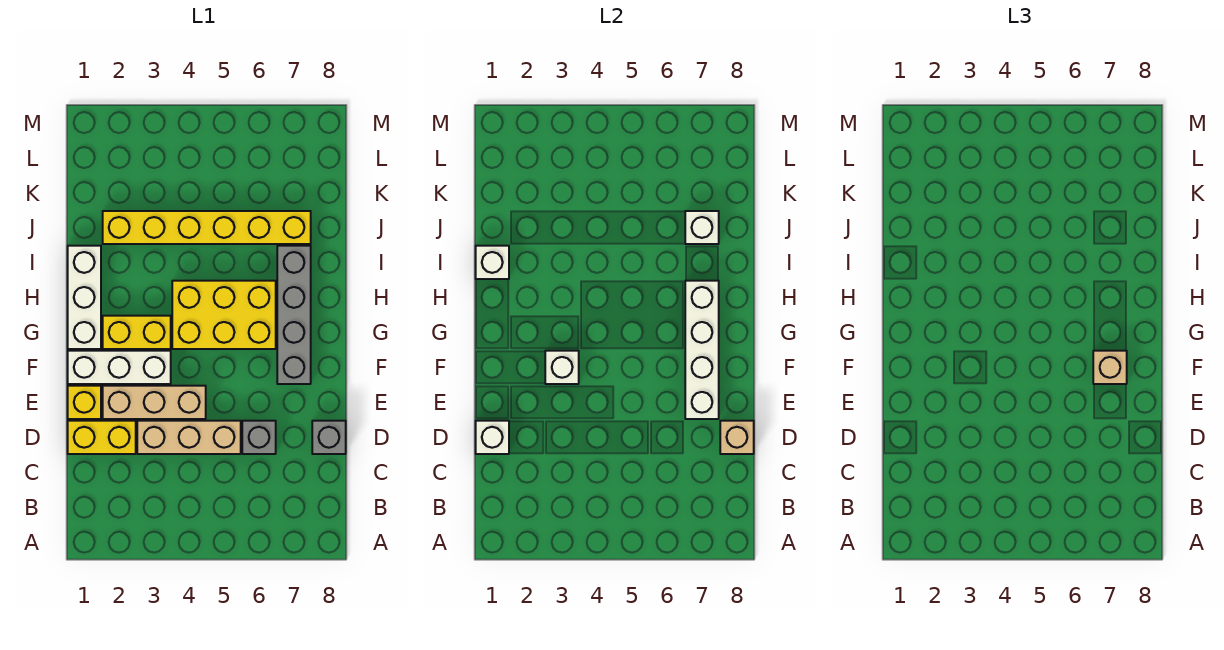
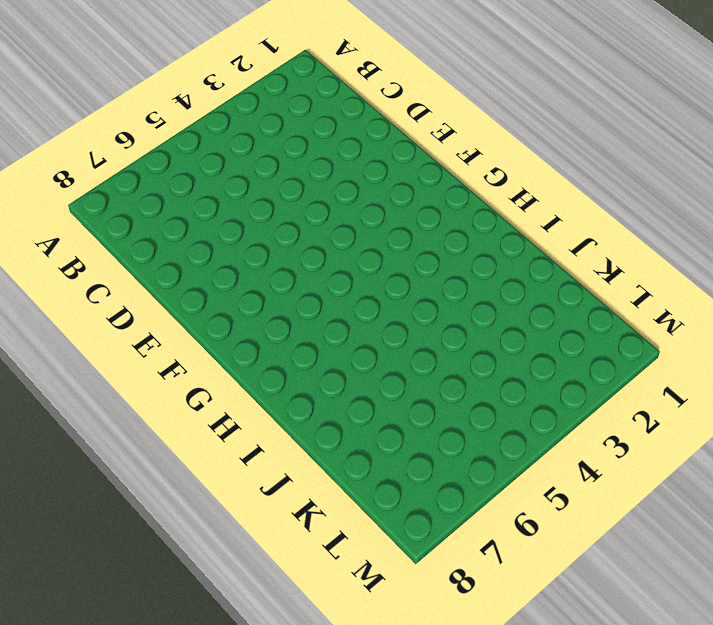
none -> yellow 1x2 brick [68,421,136,454]
none -> tan 1x3 brick [137,421,241,454]
none -> grey 1x1 brick [242,421,276,454]

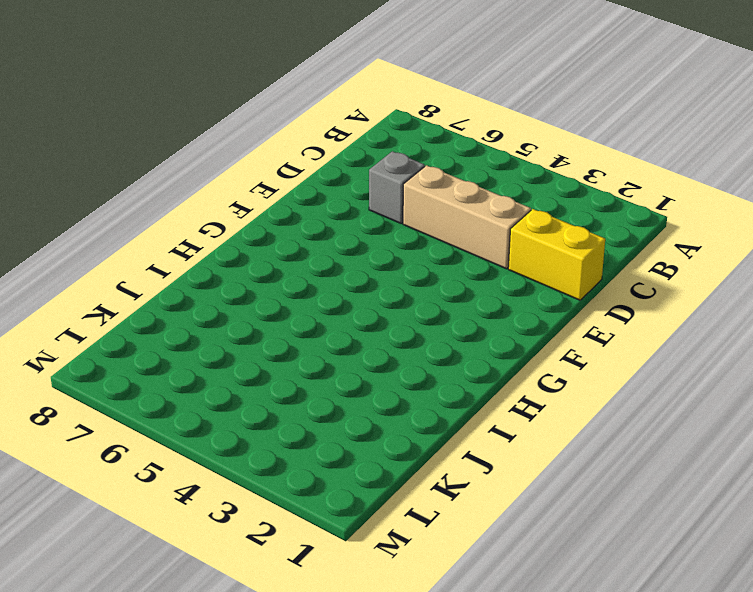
none -> grey 1x1 brick [312,421,346,454]
none -> yellow 1x1 brick [68,386,101,419]
none -> tan 1x3 brick [103,386,206,419]

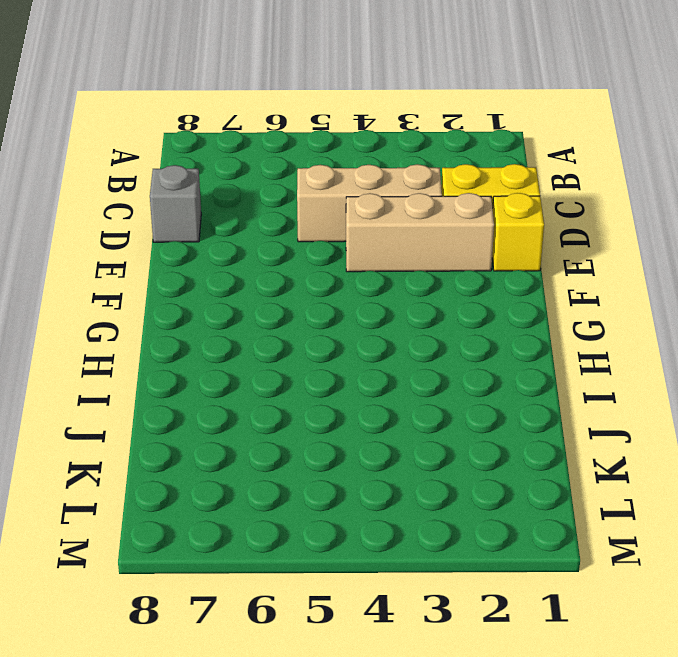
none -> grey 1x1 brick [242,421,276,454]
none -> white 1x3 brick [68,351,171,384]
none -> grey 1x4 brick [277,246,311,384]

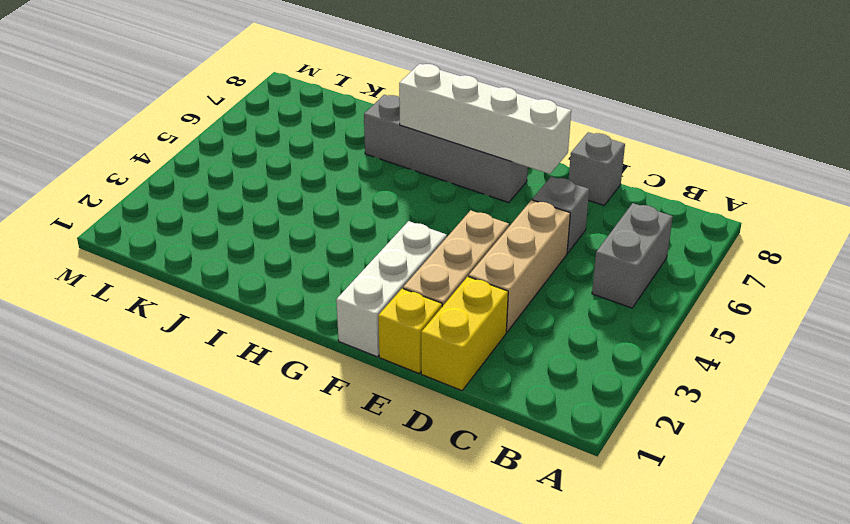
grey 1x2 brick [592,203,673,308] -> none
none -> white 1x3 brick [68,246,101,349]
none -> yellow 1x2 brick [103,316,171,349]
none -> yellow 2x3 brick [172,281,276,349]

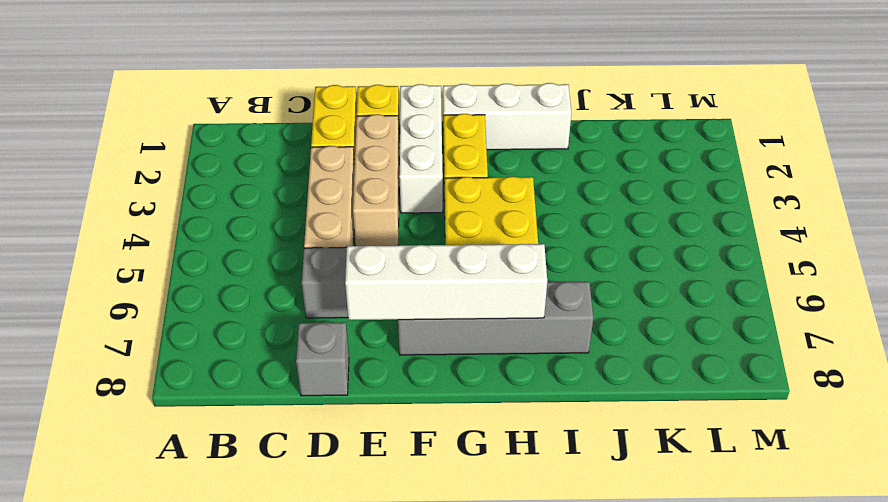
none -> yellow 1x6 brick [103,211,311,244]
none -> white 1x1 brick [476,421,509,454]
none -> tan 1x1 brick [720,421,754,454]

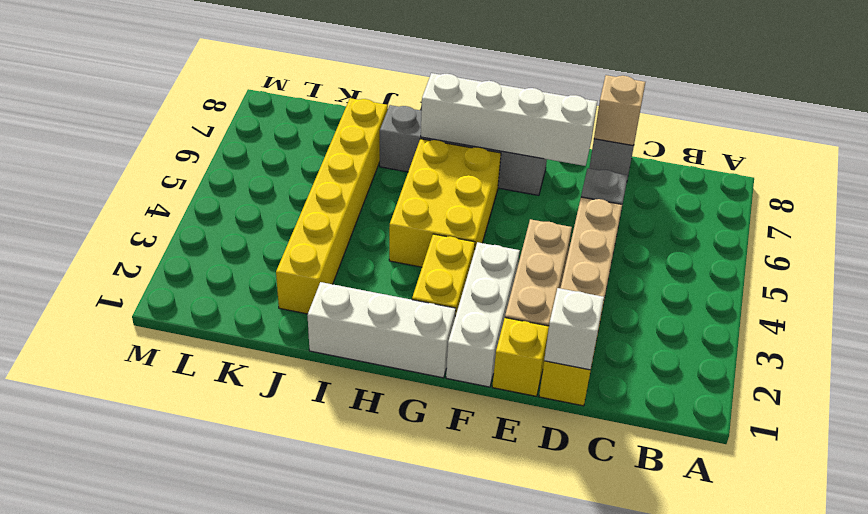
none -> white 1x1 brick [545,351,579,384]
none -> white 1x1 brick [476,246,509,279]
none -> white 1x1 brick [685,211,719,244]

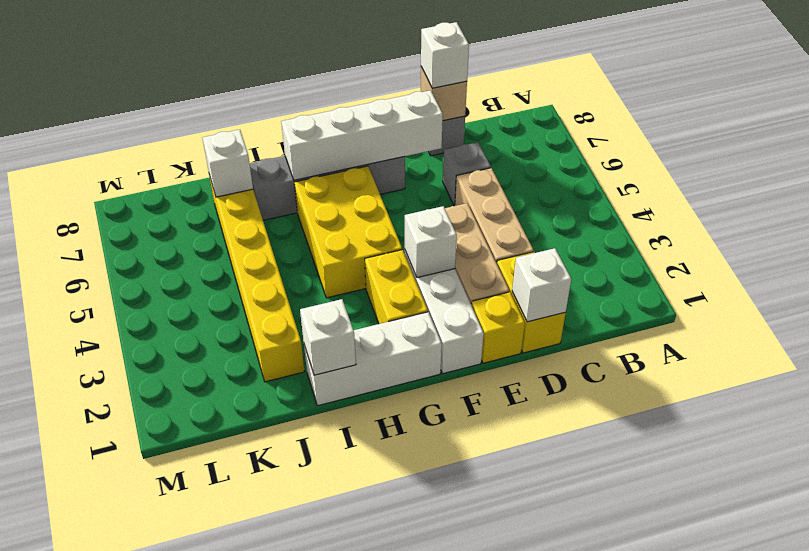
white 1x1 brick [421,22,469,88] -> none
none -> tan 1x1 brick [1093,351,1127,384]

